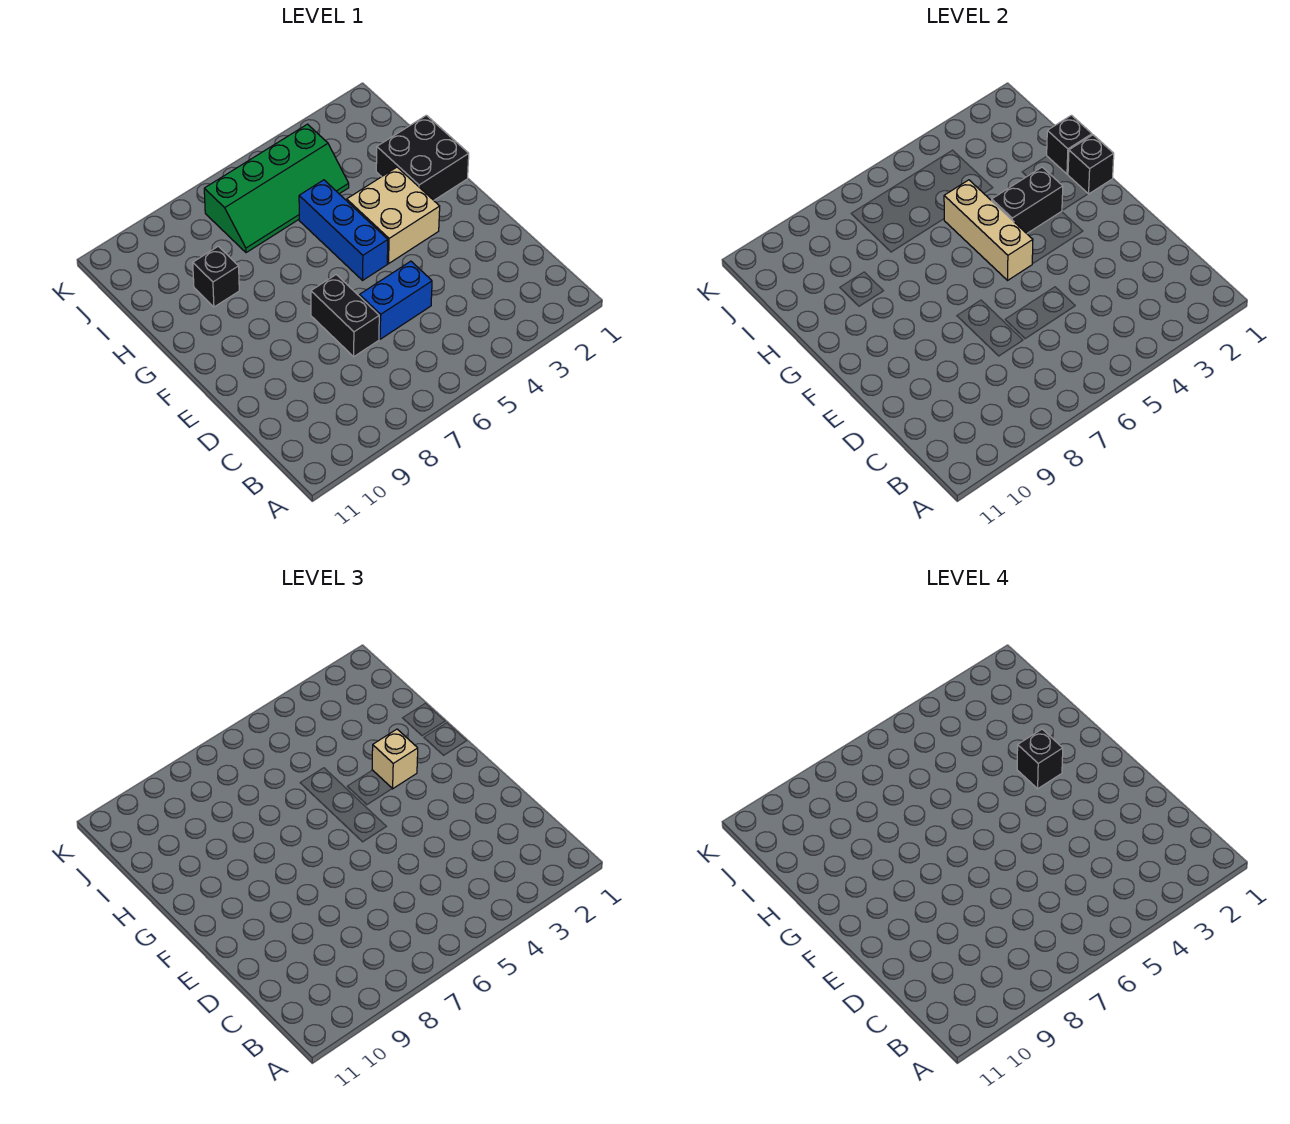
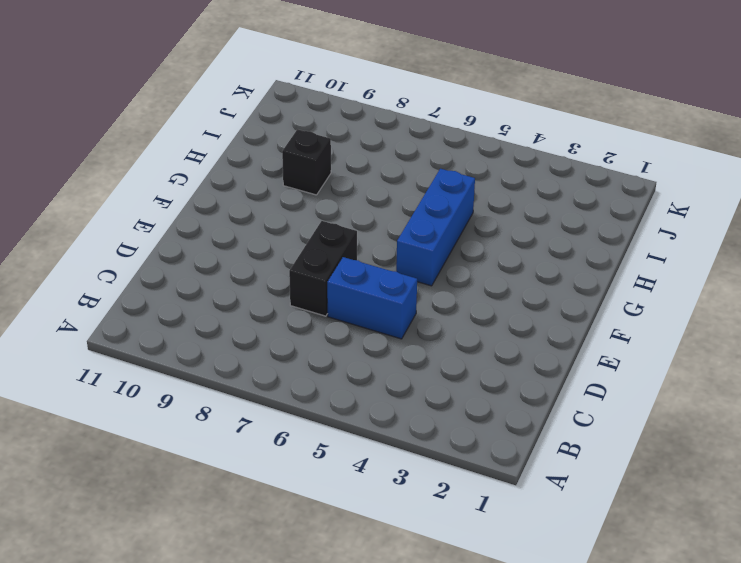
none -> tan 2x2 brick [347,167,440,264]
none -> black 2x2 brick [376,115,469,200]
none -> green 2x4 slope [204,124,349,253]

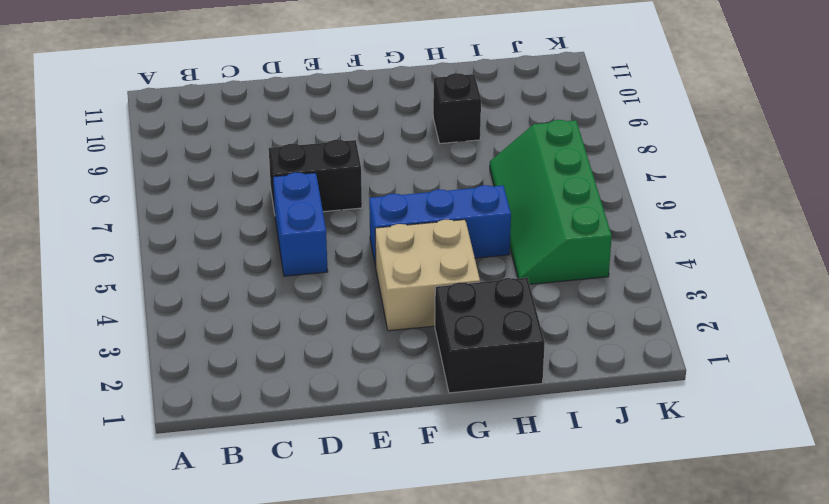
none -> tan 1x3 brick [944,180,1033,280]
none -> black 1x1 brick [1068,135,1114,194]
none -> black 1x2 brick [992,167,1063,233]

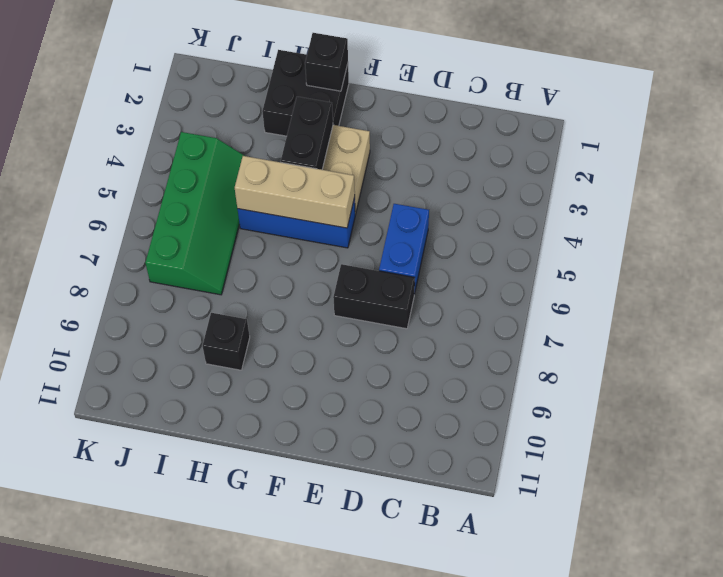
none -> black 1x1 brick [1047,115,1092,174]
none -> tan 1x1 brick [372,729,418,789]
none -> black 1x1 brick [1017,729,1063,789]

